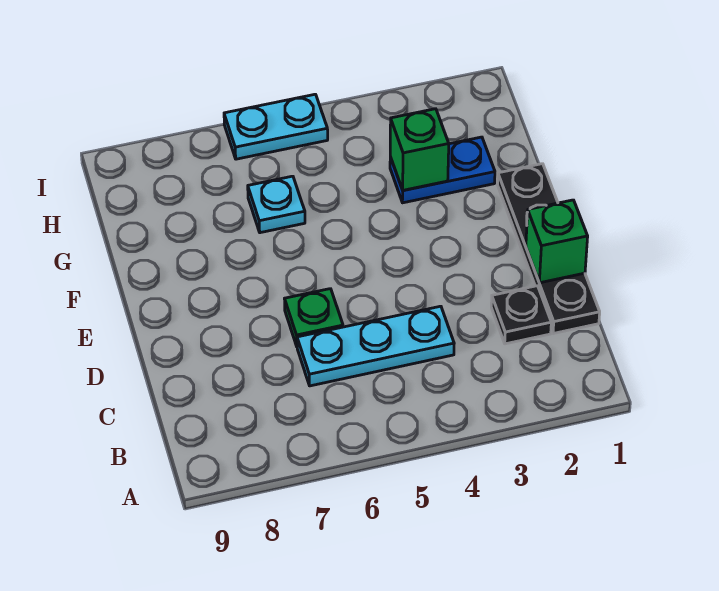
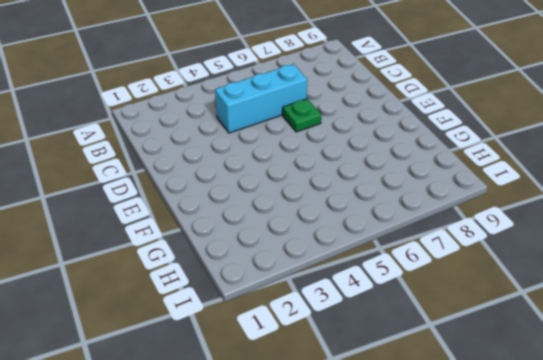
cyan 1x3 brick [215,64,307,133] -> cyan 1x3 plate [297,306,454,386]
none -> black 1x4 plate [498,164,600,334]
none -> black 1x1 plate [491,286,551,344]

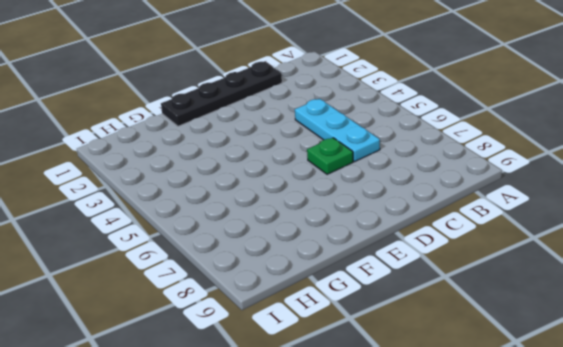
none -> black 1x1 plate [491,286,551,344]
none -> blue 1x2 plate [390,137,495,203]

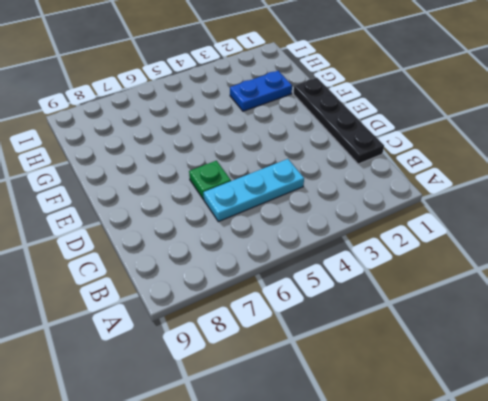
none -> black 1x1 plate [491,286,551,344]
none -> cyan 1x1 plate [248,176,305,233]

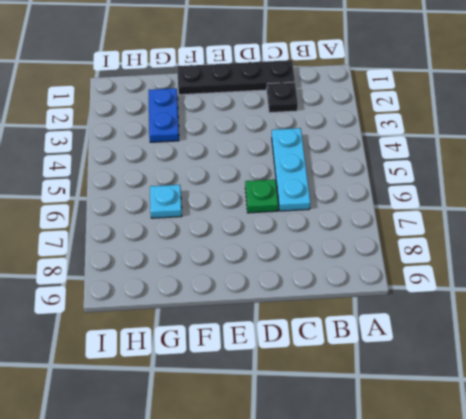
none -> cyan 1x2 plate [224,94,328,159]
none -> green 1x1 brick [526,200,588,283]

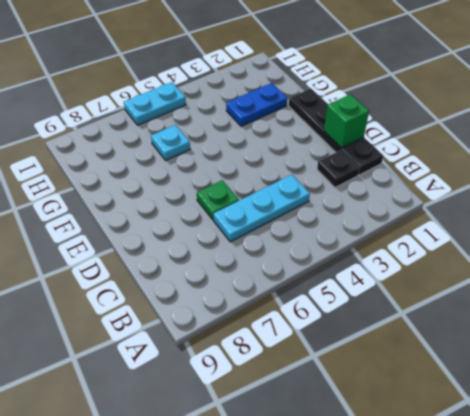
none -> green 1x1 brick [390,109,449,190]

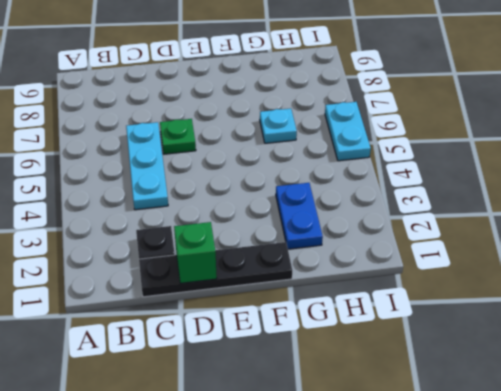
none -> green 1x1 brick [390,109,449,190]

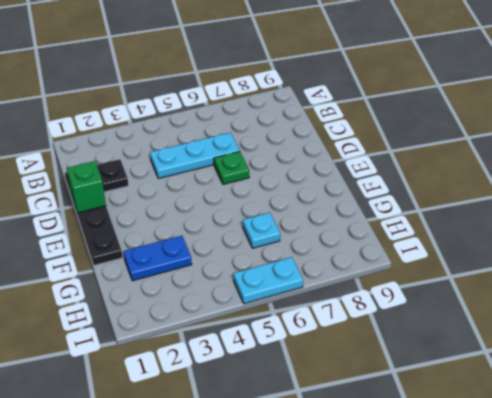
none -> green 1x1 brick [390,109,449,190]

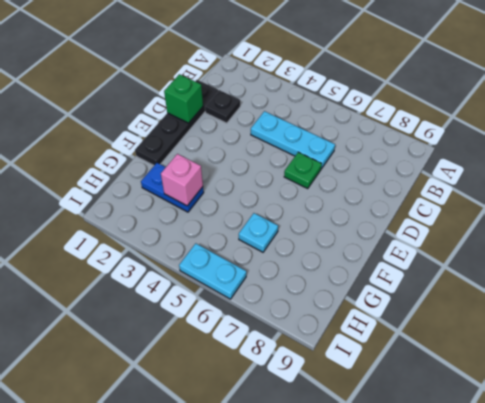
pink 1x1 brick [161,154,203,206] -> green 1x1 brick [390,109,449,190]

